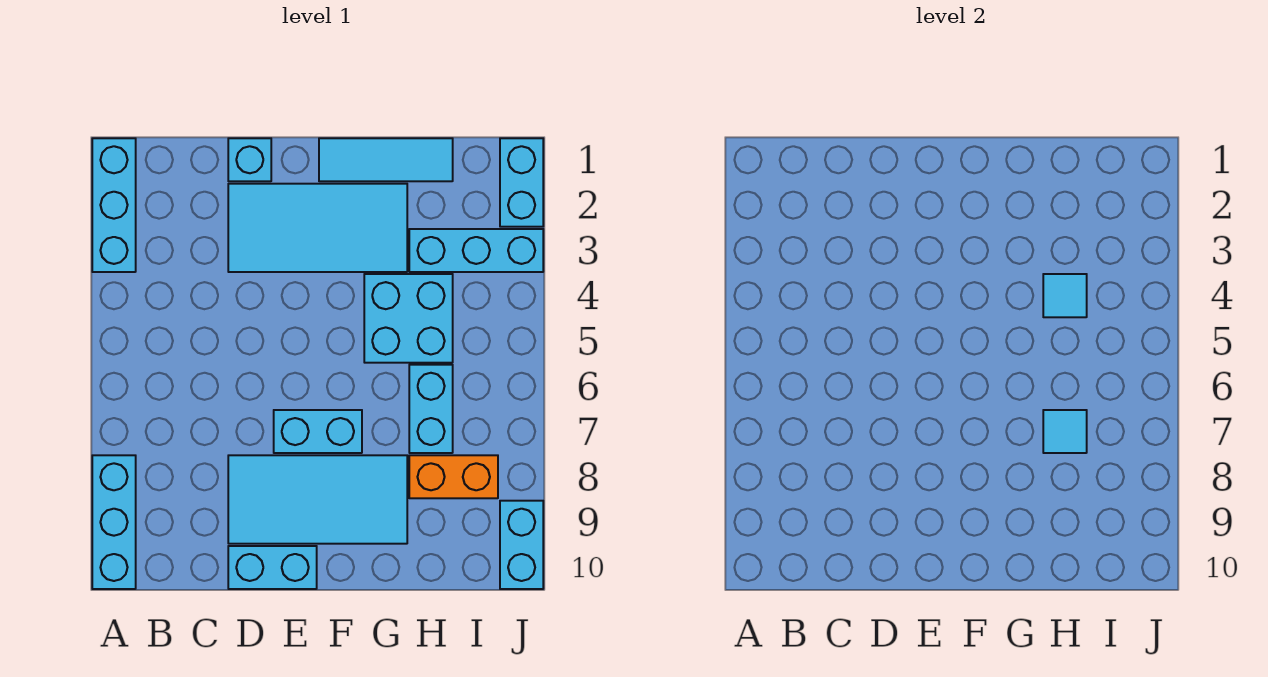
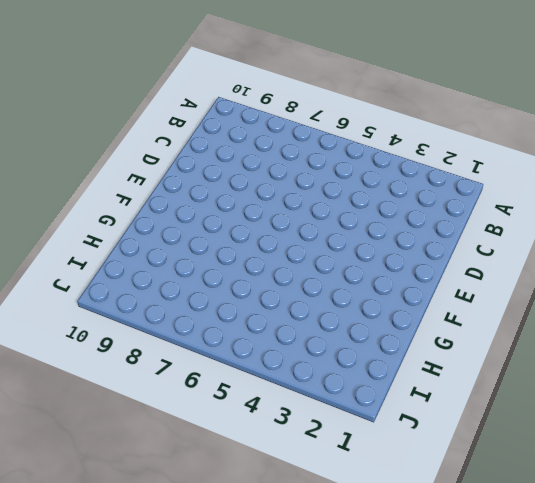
none -> cyan 1x3 brick [92,138,136,272]
none -> cyan 1x3 brick [92,455,136,589]
none -> cyan 1x1 brick [228,138,271,181]

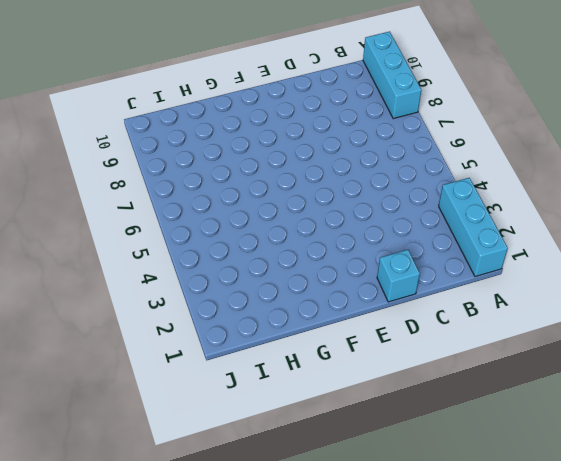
none -> cyan 2x4 tile [228,184,407,272]
none -> cyan 2x4 tile [228,455,407,544]
none -> cyan 1x2 brick [228,546,317,589]

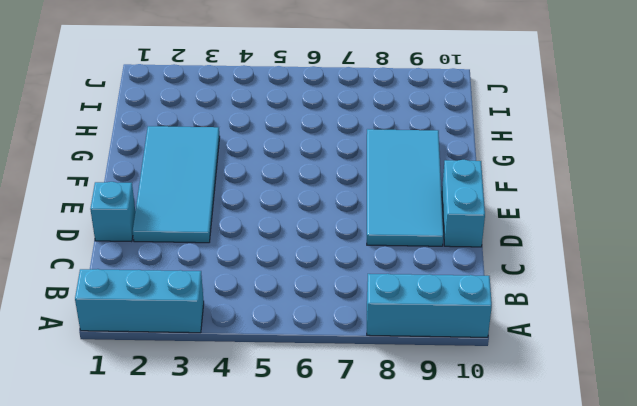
none -> cyan 1x2 brick [274,410,362,453]
none -> cyan 1x3 tile [319,138,453,181]
none -> cyan 2x2 brick [364,274,453,363]

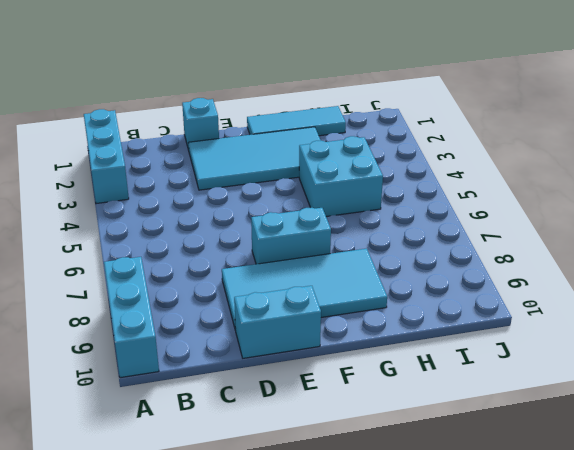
none -> cyan 1x3 brick [409,229,543,272]
none -> cyan 1x2 brick [409,365,453,453]
none -> orange 1x2 brick [409,455,498,498]

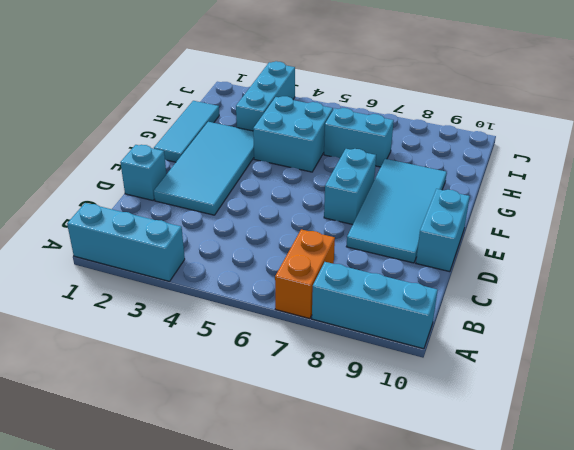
orange 1x2 brick [275,229,335,319] -> orange 1x2 brick moved to [409,455,498,498]
none -> cyan 1x2 brick [500,138,543,227]
none -> cyan 1x2 brick [500,501,543,589]
none -> cyan 1x1 tile [1043,274,1087,317]

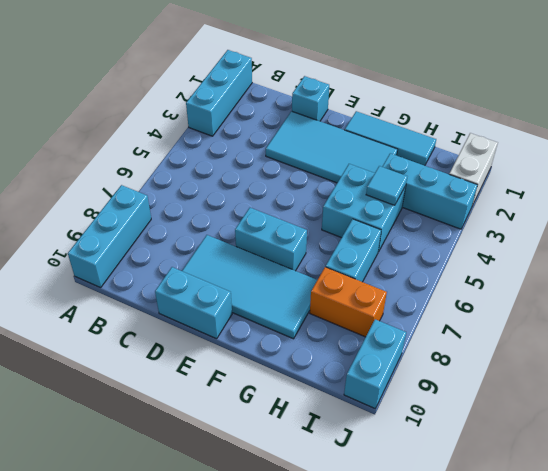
white 1x2 brick [449,133,498,206] -> cyan 1x2 brick [500,138,543,227]
none -> cyan 1x1 tile [1043,410,1087,453]

